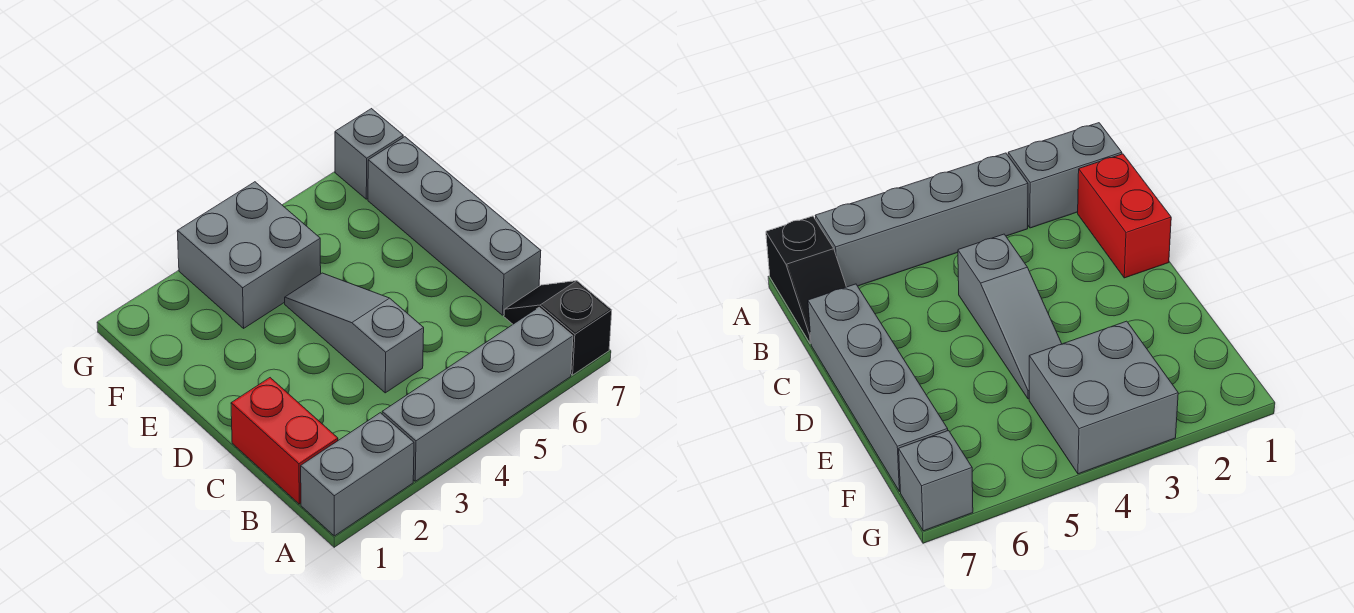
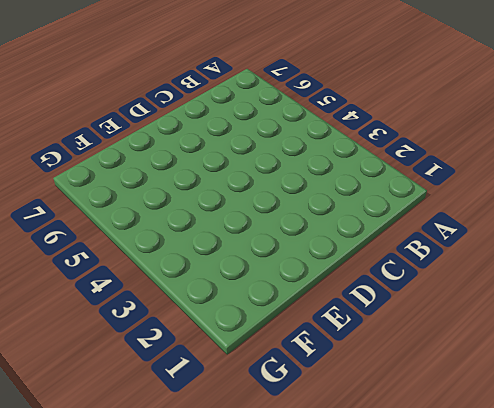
none -> grey 1x2 brick [301,413,414,536]
none -> grey 1x4 brick [382,307,573,481]

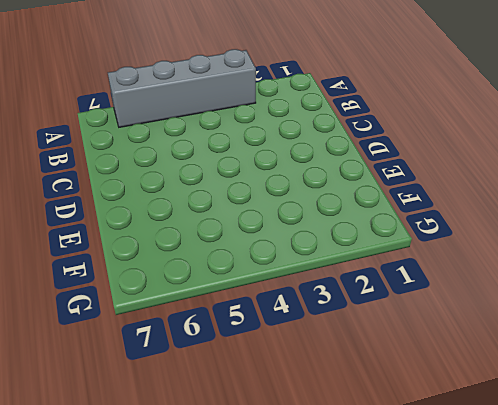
none -> grey 1x2 brick [301,413,414,536]
none -> black 1x2 slope [504,281,612,375]

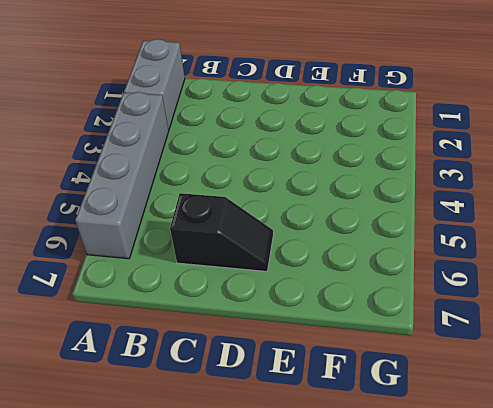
black 1x2 slope [170,193,273,271] -> black 1x2 slope moved to [504,281,612,375]
none -> red 1x2 brick [231,378,338,504]
none -> grey 1x3 slope [285,273,424,393]

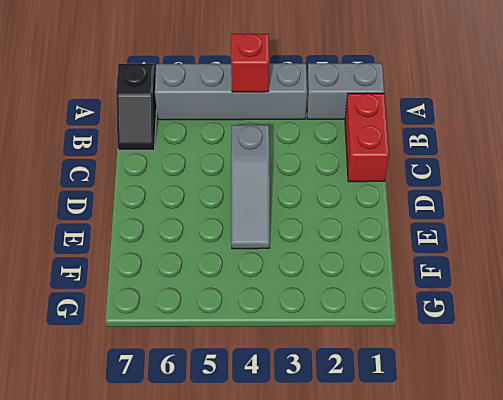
red 1x1 brick [231,34,269,92] -> none
none -> grey 1x4 brick [368,137,541,315]
none -> grey 2x2 brick [177,182,321,328]

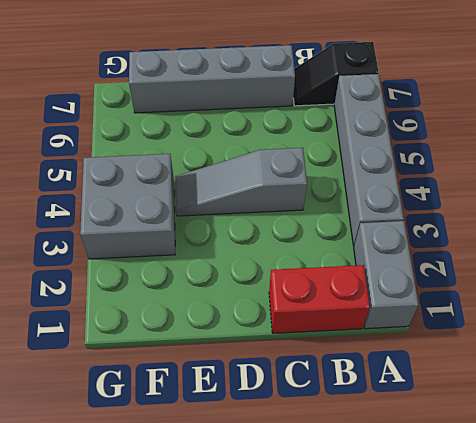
none -> grey 1x1 brick [335,109,403,199]

